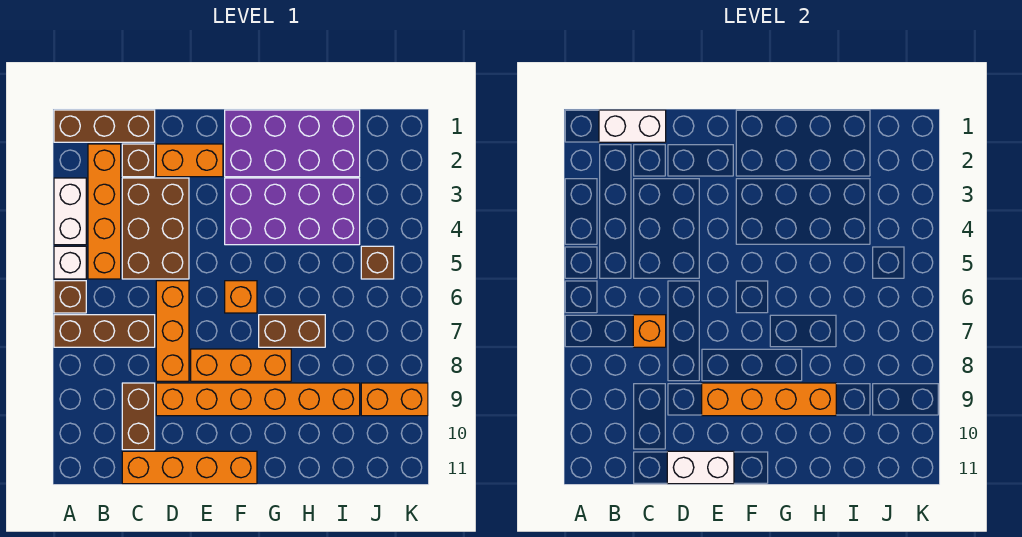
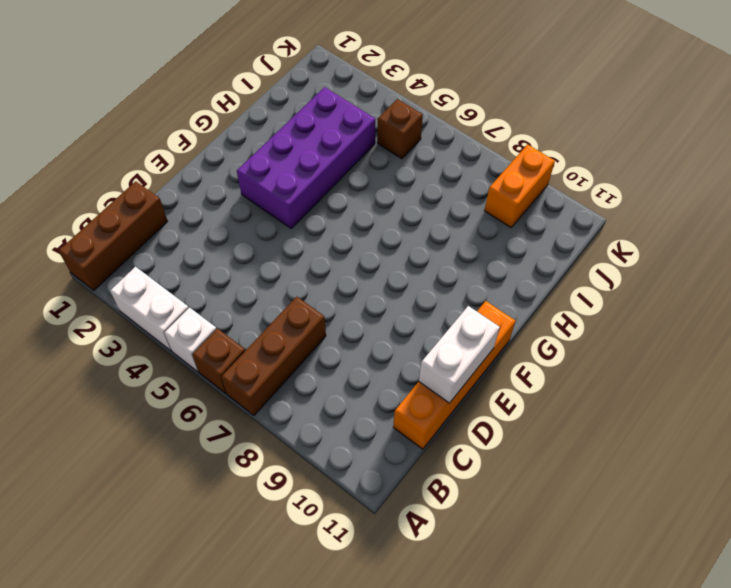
none -> orange 1x4 brick [88,144,121,279]
none -> brown 1x1 brick [122,144,155,177]
none -> brown 2x3 brick [122,178,189,279]

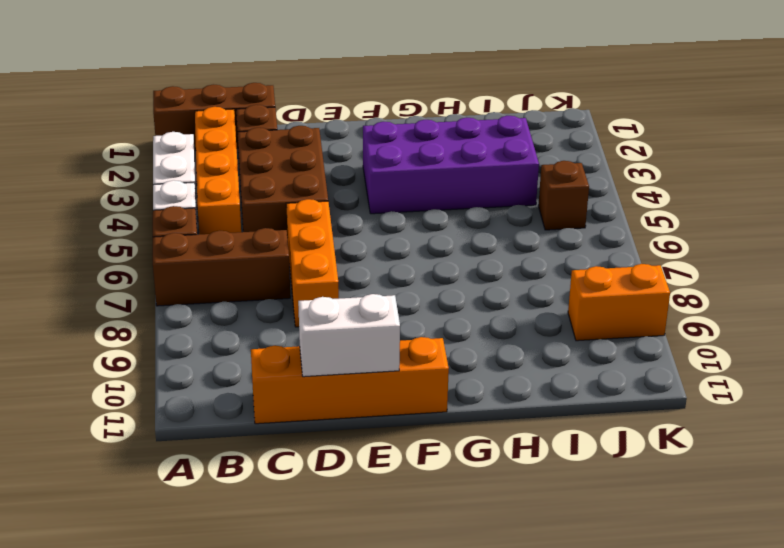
none -> brown 1x2 brick [122,383,155,450]
none -> orange 1x2 brick [156,144,223,177]
none -> orange 1x6 brick [156,383,360,416]

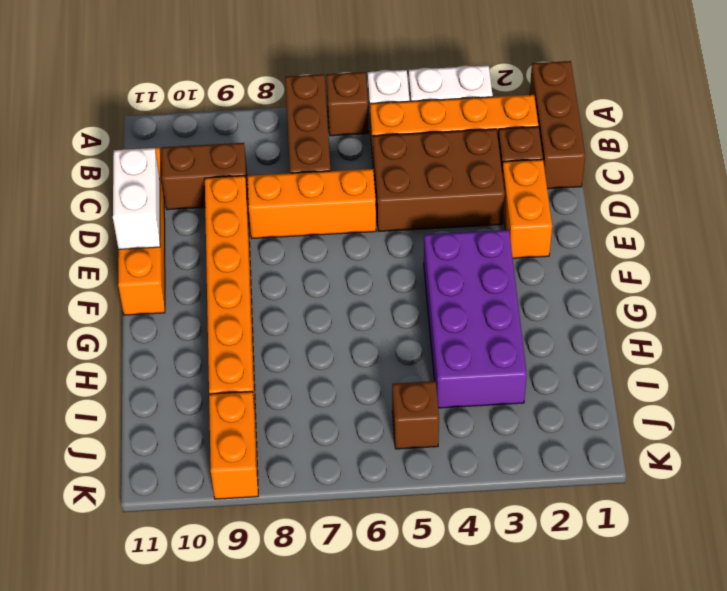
none -> orange 1x3 brick [191,349,291,381]
none -> purple 2x4 brick [225,110,360,177]
none -> orange 1x1 brick [225,281,257,313]

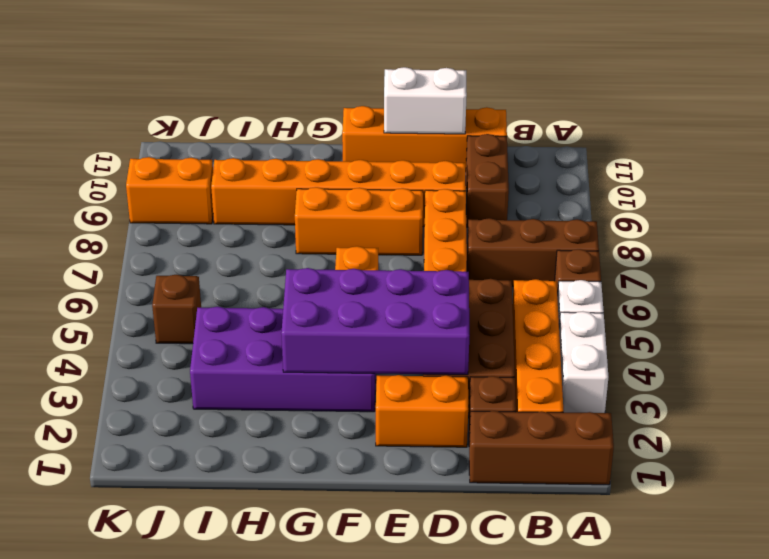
purple 2x4 brick [281,268,470,375] -> purple 2x4 brick moved to [225,110,360,177]
none -> brown 1x2 brick [259,315,325,347]
none -> white 1x2 brick [599,110,666,142]
none -> orange 1x1 brick [633,315,666,347]

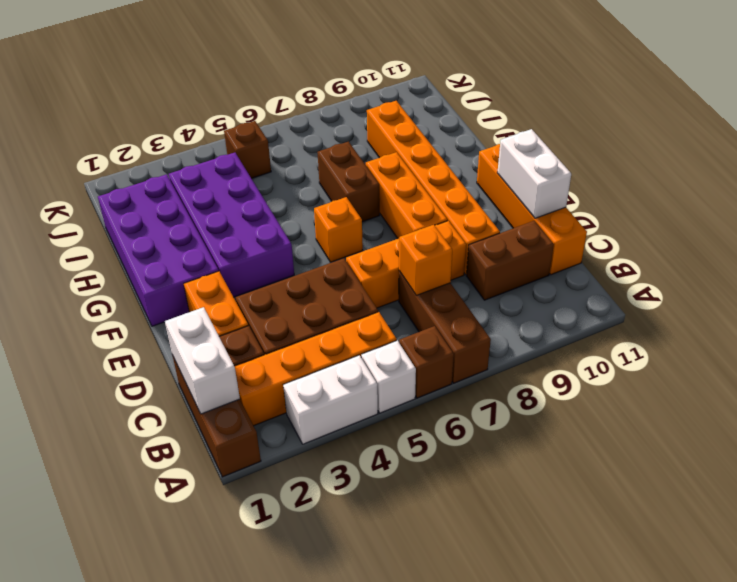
none -> orange 1x2 brick [361,383,428,416]
none -> orange 1x4 brick [702,383,836,416]

